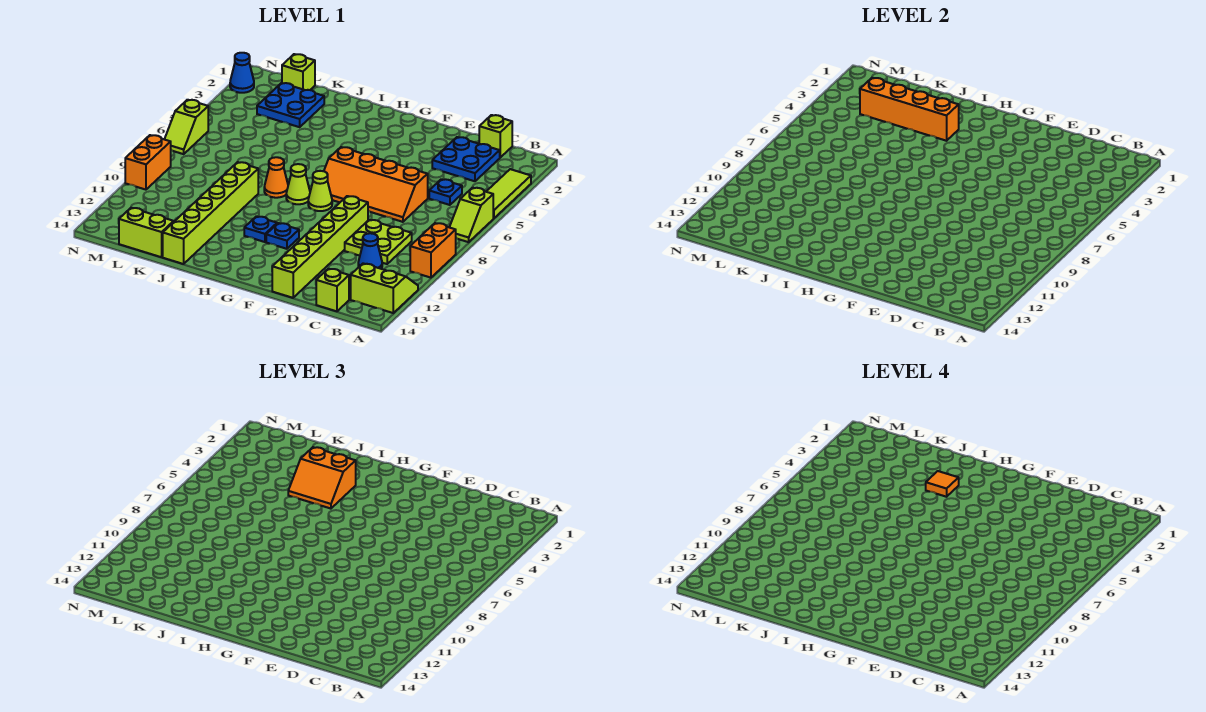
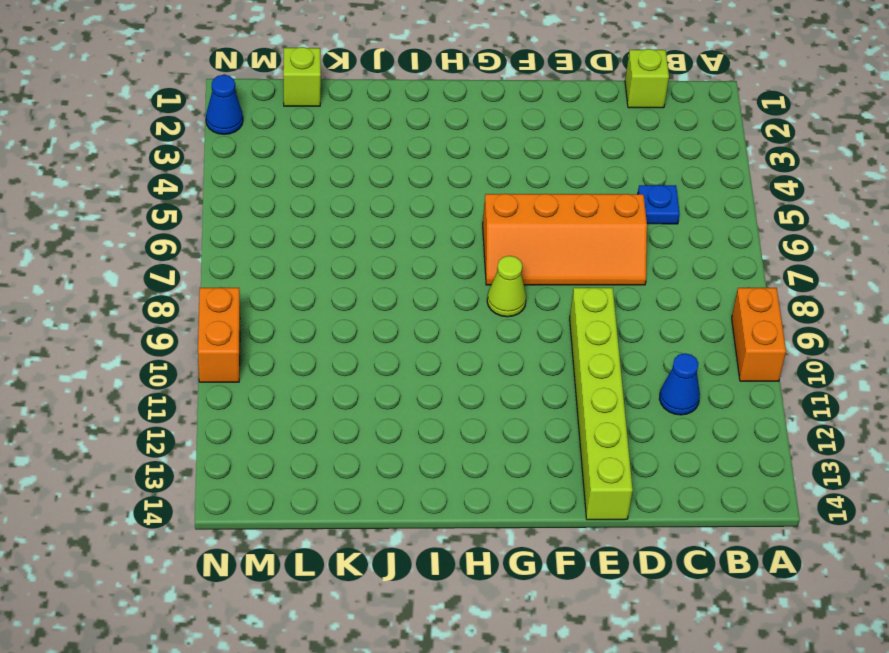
none -> lime 1x3 tile [486,169,531,219]
none -> lime 1x2 slope [449,187,493,242]
none -> lime 2x2 slope [351,263,418,313]

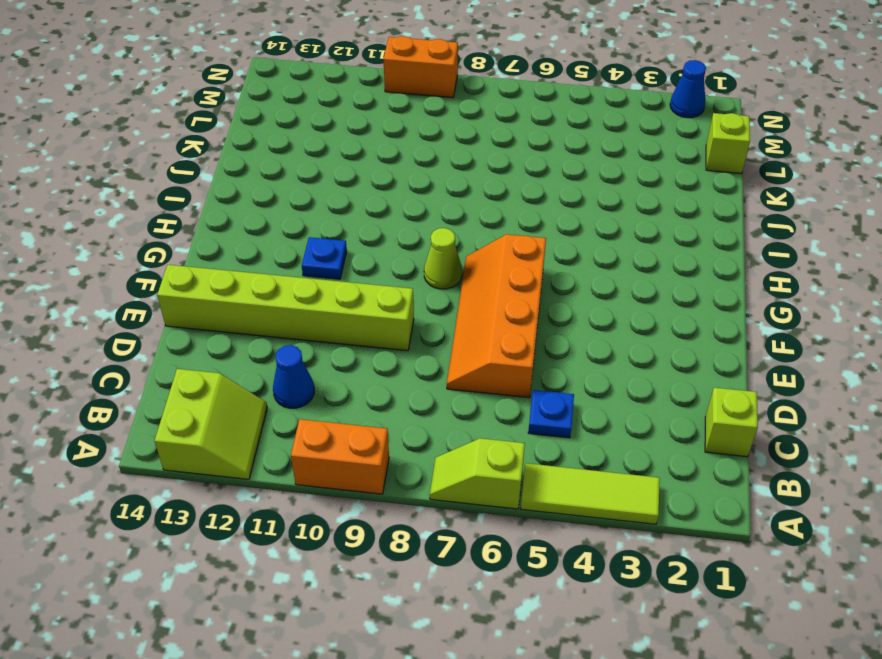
none -> blue 2x2 plate [432,137,500,181]
none -> lime 2x2 plate [345,220,412,264]
none -> lime 1x1 brick [316,269,349,311]

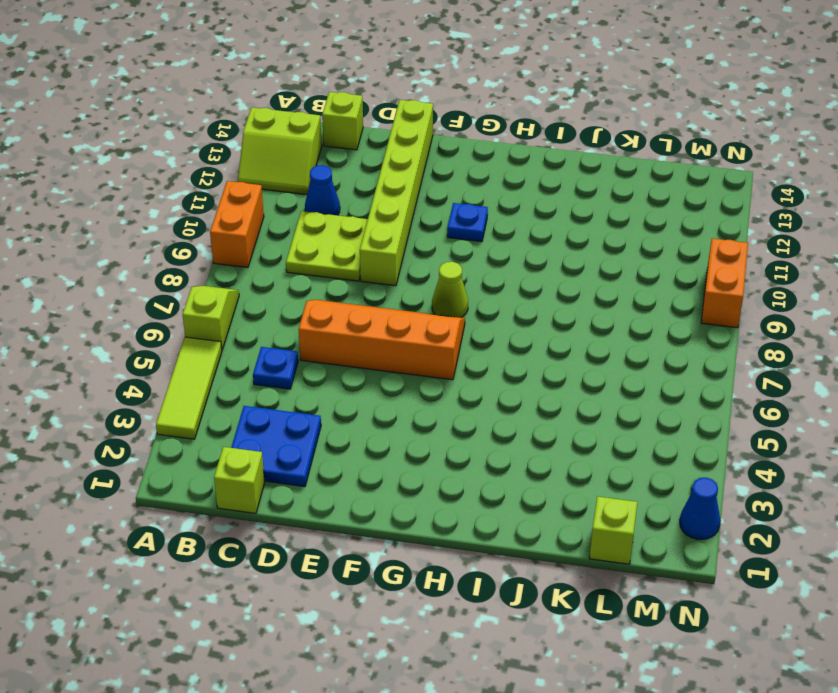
none -> lime 1x1 cone [286,164,310,204]
none -> blue 1x1 plate [244,216,277,242]
none -> orange 1x1 cone [264,157,288,198]

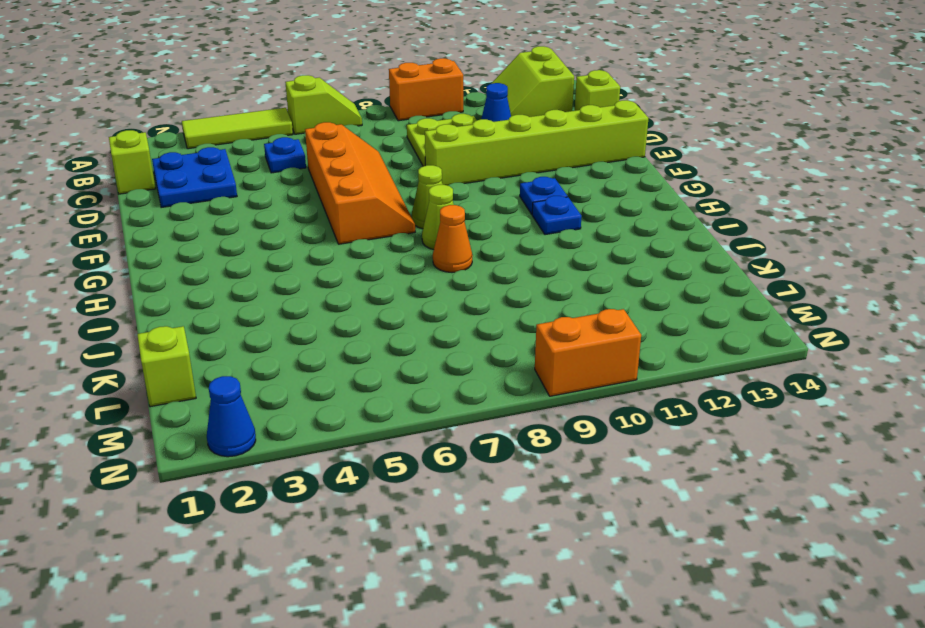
none -> lime 1x6 brick [163,162,258,264]
none -> blue 2x2 plate [257,83,324,127]
none -> lime 1x2 brick [119,208,174,257]

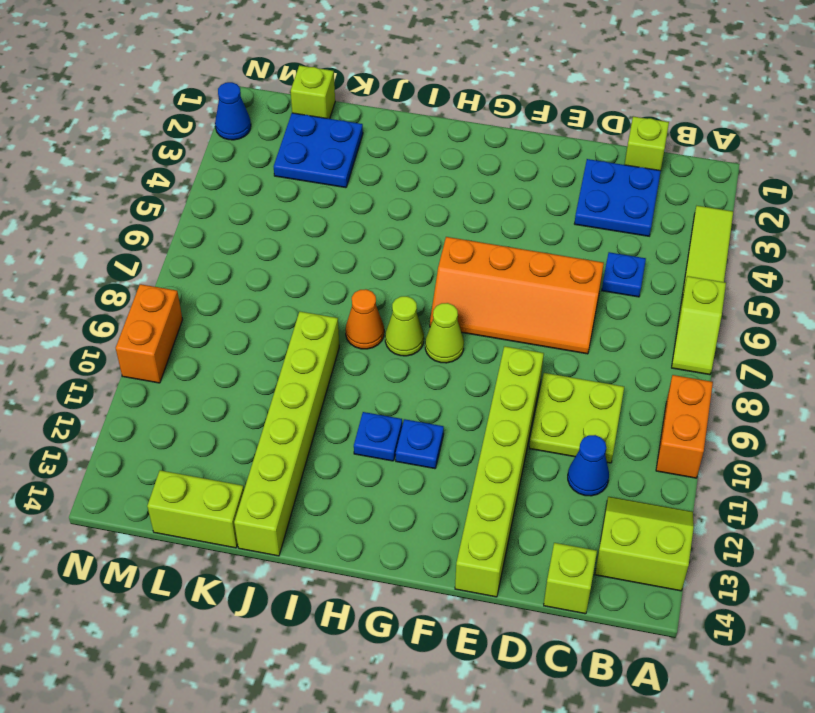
none -> lime 1x2 slope [164,100,208,154]
none -> orange 1x4 brick [860,78,959,141]
none -> orange 2x2 slope [288,447,356,509]

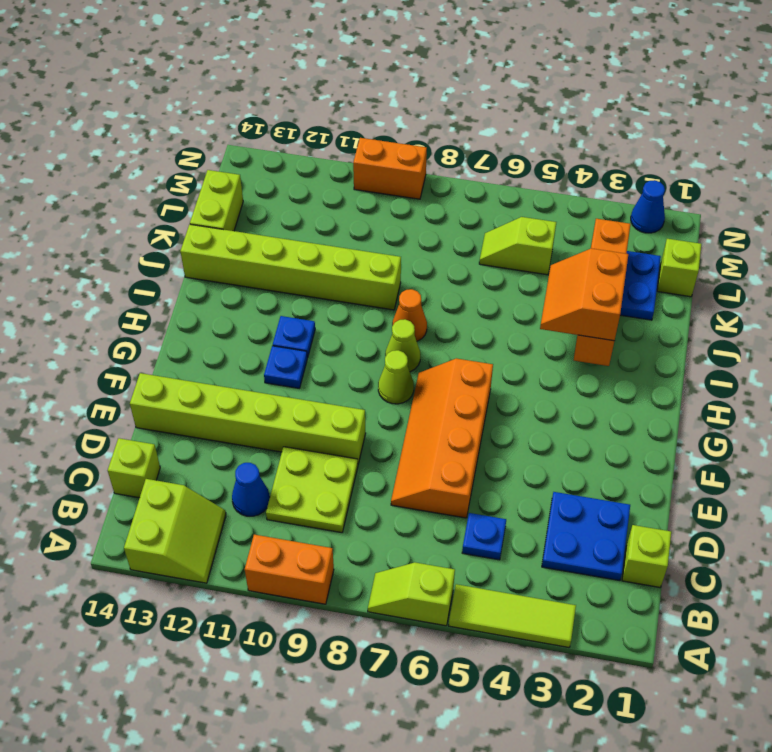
lime 1x2 slope [479,217,556,275] -> lime 1x2 slope moved to [164,100,208,154]
none -> orange 1x1 tile [926,471,959,497]

